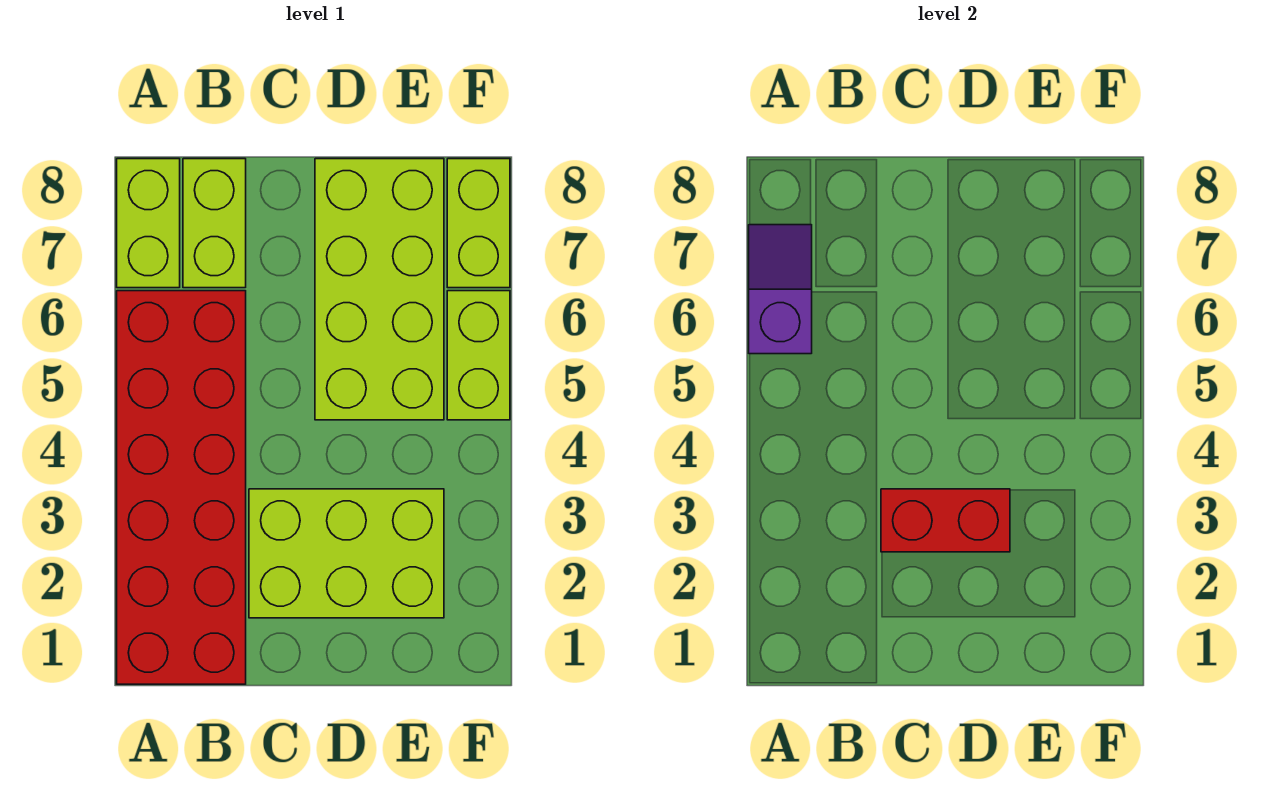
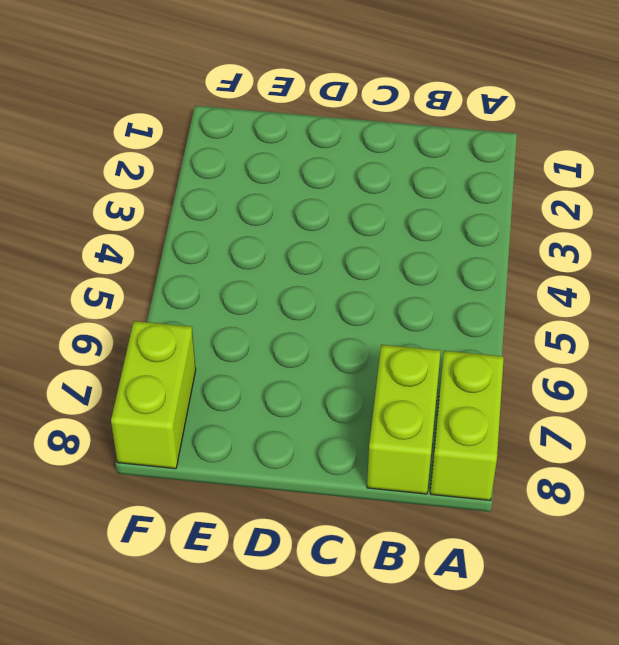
none -> red 2x6 brick [117,291,246,684]
none -> lime 2x3 brick [249,489,444,618]

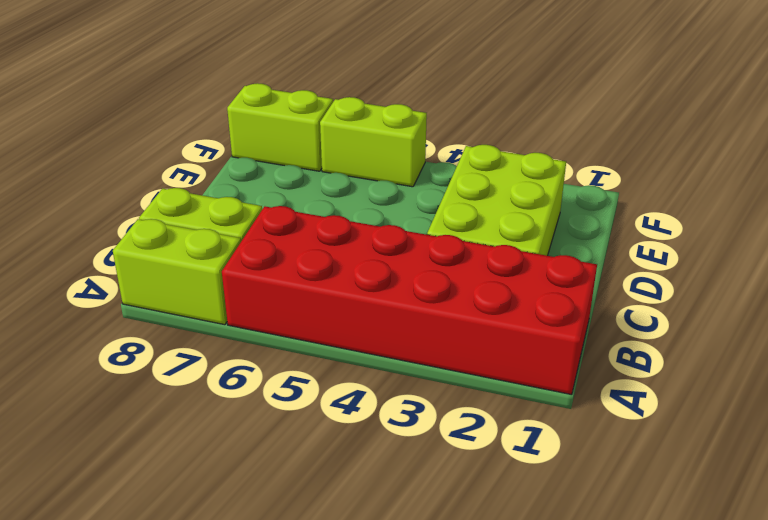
none -> lime 2x4 brick [315,159,444,420]
none -> purple 1x2 slope [749,225,812,354]

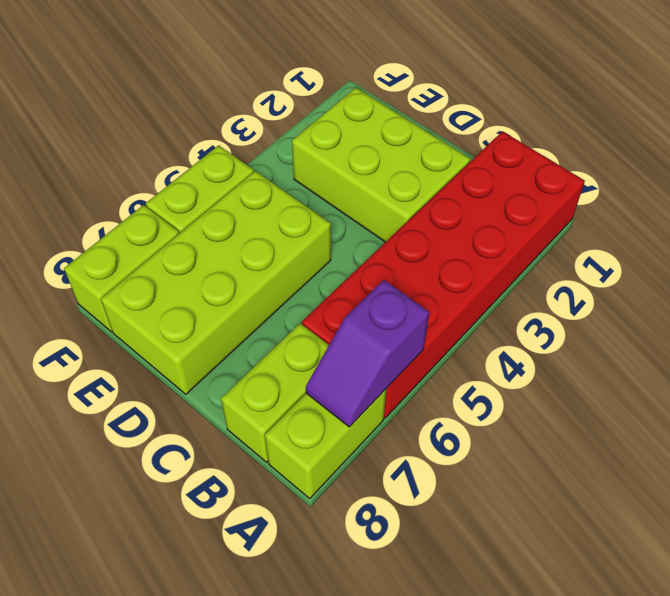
none -> red 1x2 brick [881,489,1010,552]

